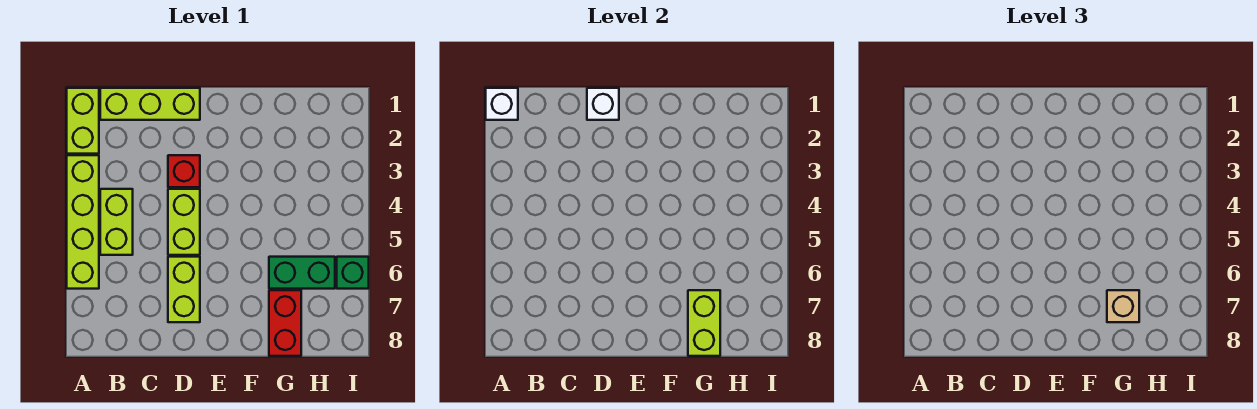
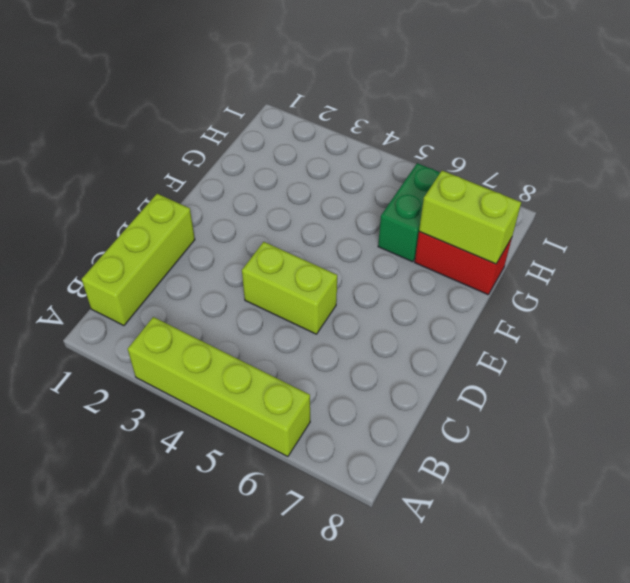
none -> lime 1x2 brick [67,88,99,154]
none -> lime 1x2 brick [100,189,133,255]
none -> red 1x1 brick [168,155,200,187]

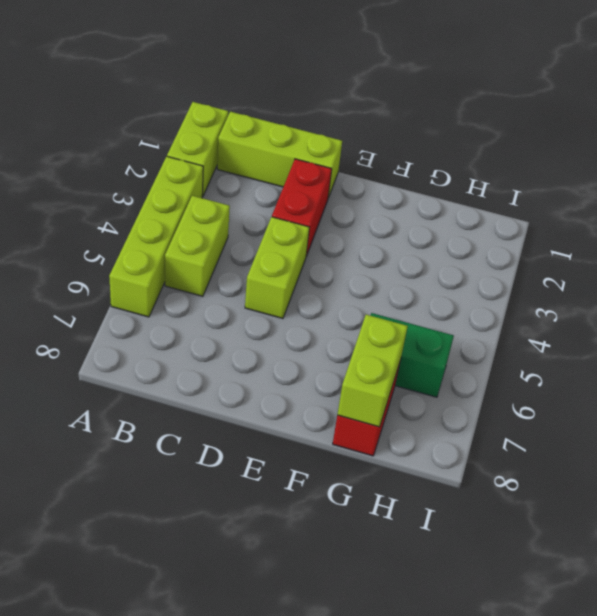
red 1x2 brick [272,159,332,256] -> red 1x1 brick [168,155,200,187]
none -> lime 1x2 brick [168,257,200,322]
none -> green 1x1 brick [337,257,369,289]
none -> white 1x1 brick [486,88,518,120]

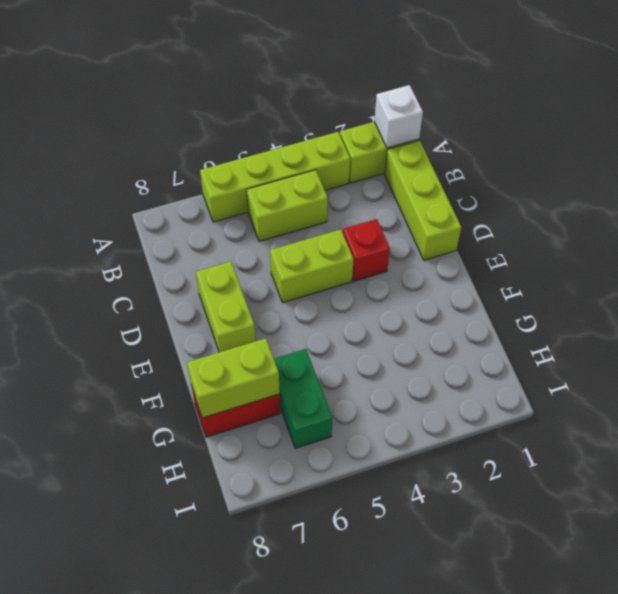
lime 1x2 brick [196,262,256,352] -> lime 1x2 brick turned to [168,257,200,322]
none -> green 1x1 brick [337,257,369,289]
none -> white 1x1 brick [587,88,619,120]
none -> tan 1x1 brick [1107,290,1139,322]

